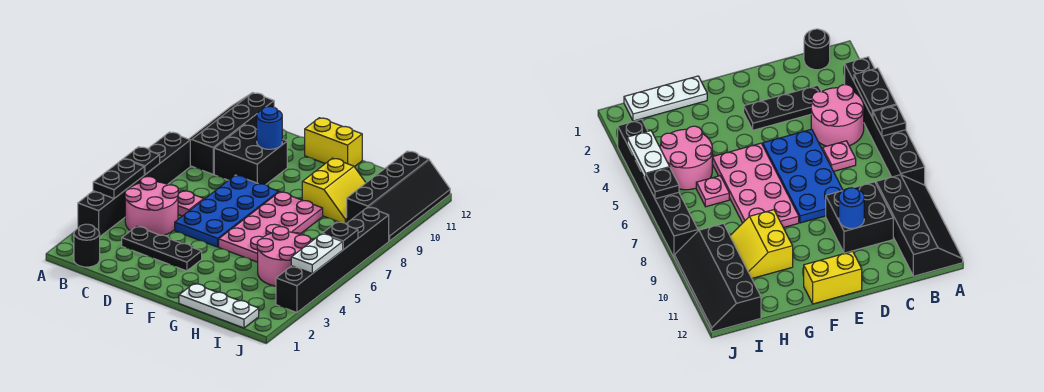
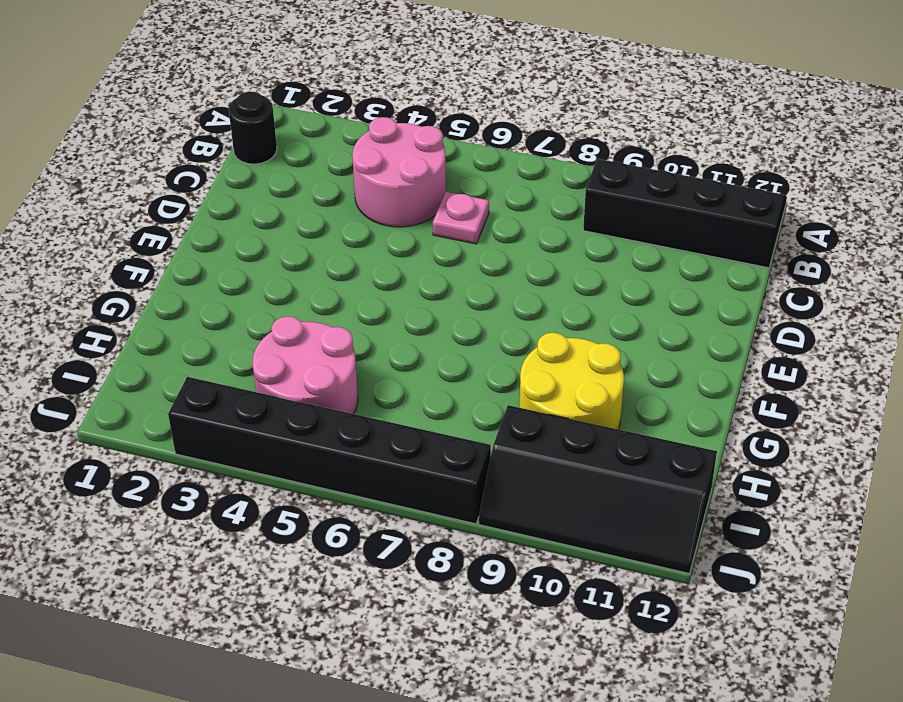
yellow 2x2 round brick [520,333,624,429] -> yellow 2x2 slope [302,158,366,224]
none -> black 1x6 brick [78,132,190,236]
none -> black 1x3 plate [122,226,202,271]
none -> black 2x2 brick [214,125,287,185]

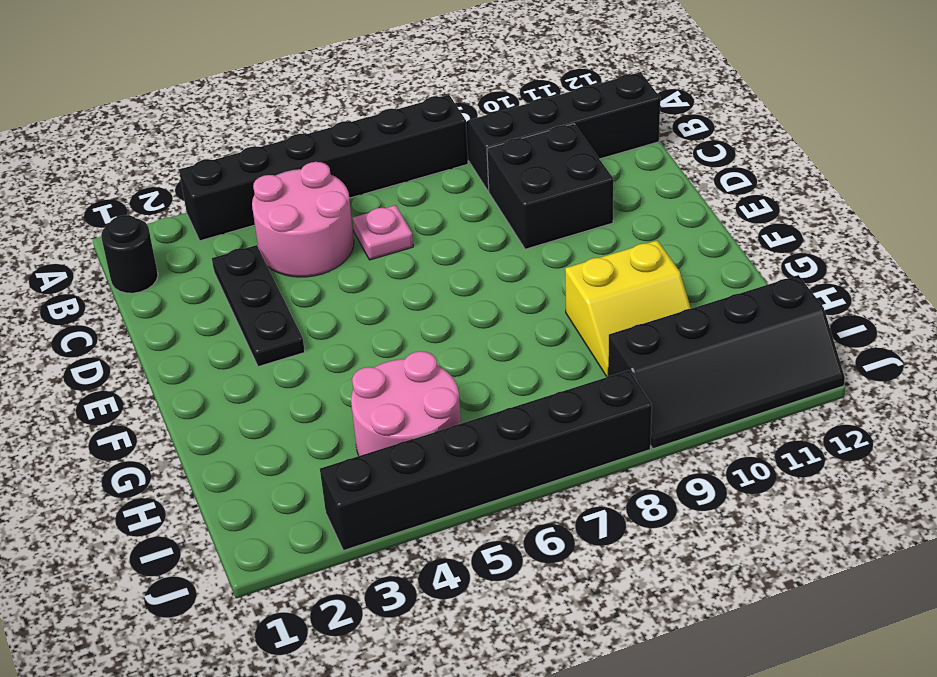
none -> blue 2x4 plate [175,175,279,247]
none -> yellow 1x2 brick [305,118,362,167]
none -> pink 2x4 plate [219,192,323,262]

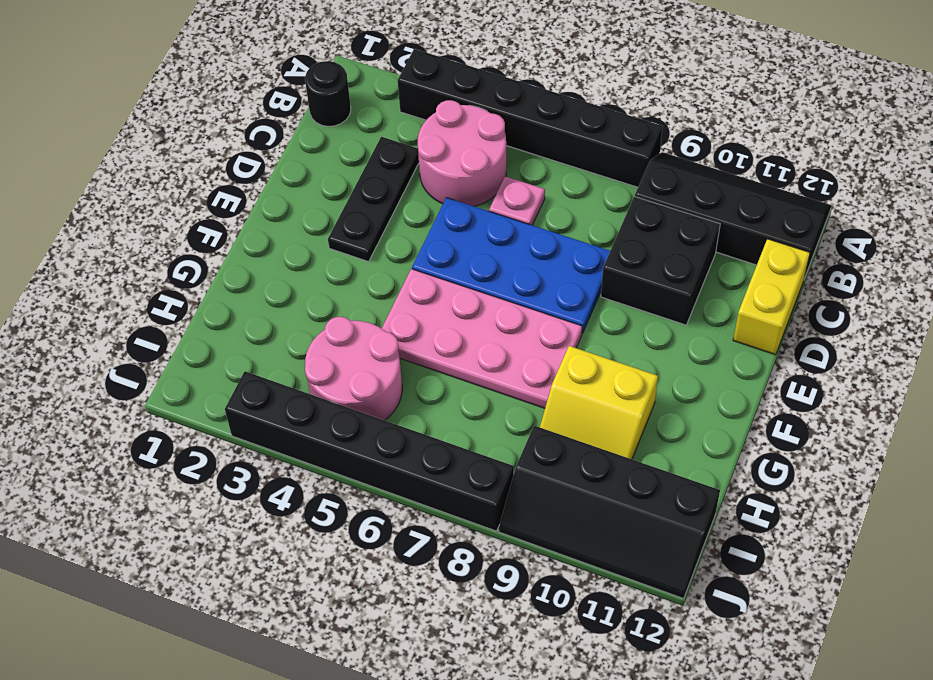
yellow 1x2 brick [733,239,810,355] -> yellow 1x2 brick moved to [305,118,362,167]
none -> white 1x3 plate [179,284,259,328]
none -> pink 1x1 plate [696,176,729,207]
none -> black 1x2 plate [93,159,144,198]

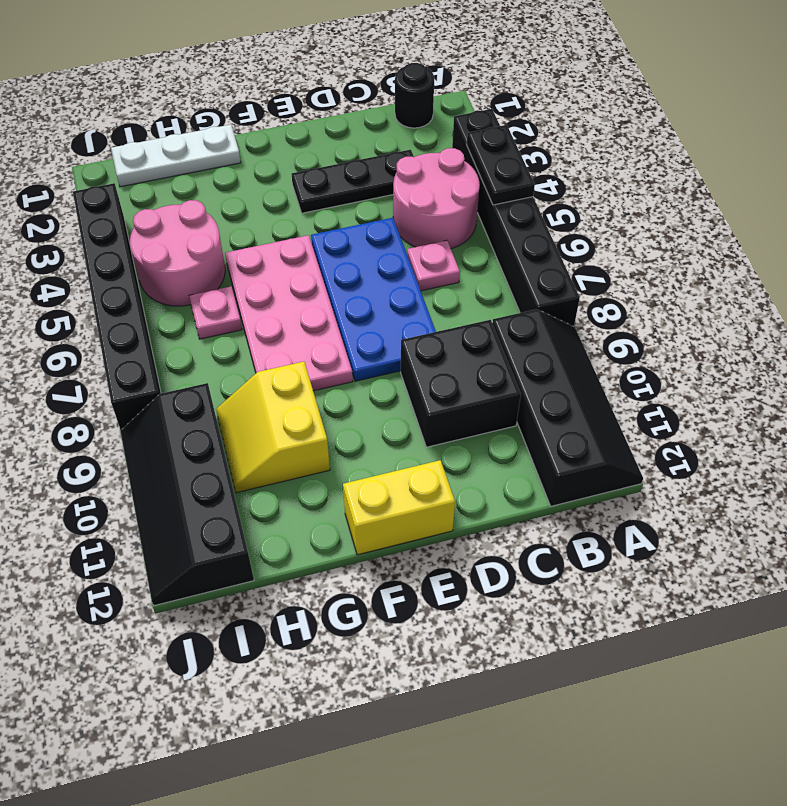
none -> black 1x1 plate [124,147,160,175]
none -> blue 1x1 round brick [257,107,282,149]
none -> white 1x2 plate [291,234,343,274]

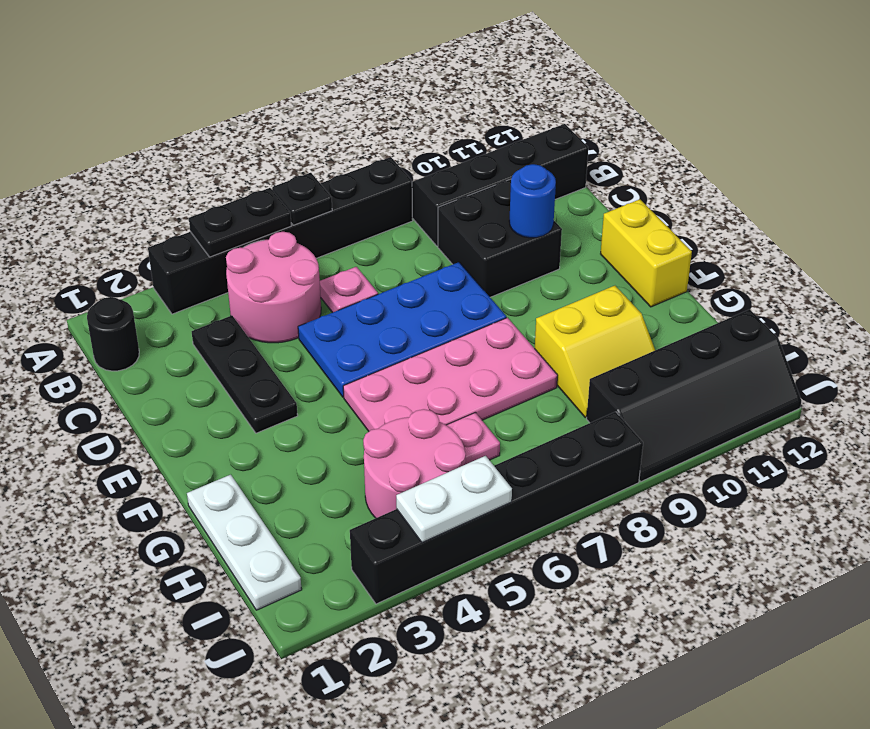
none -> black 1x1 plate [322,222,358,250]

